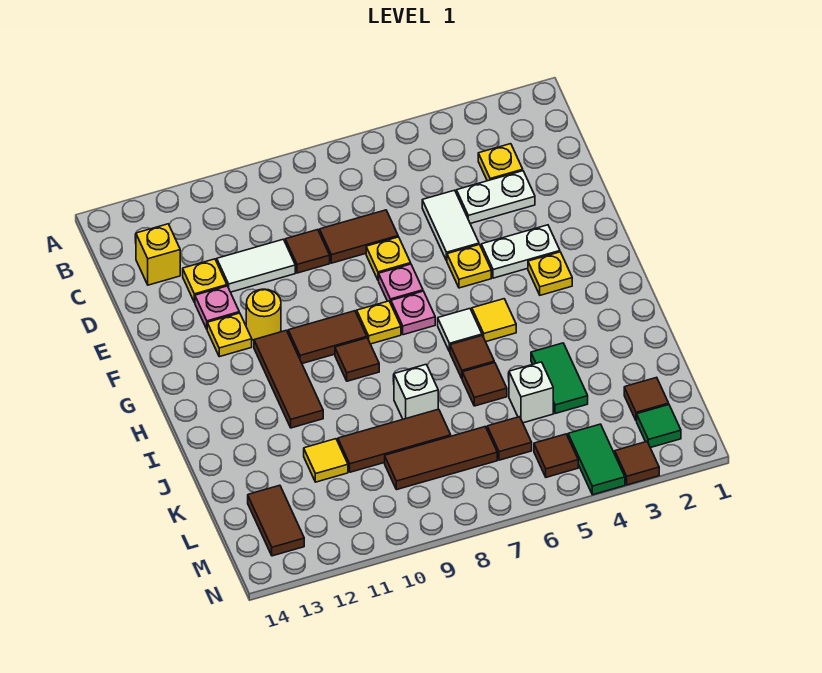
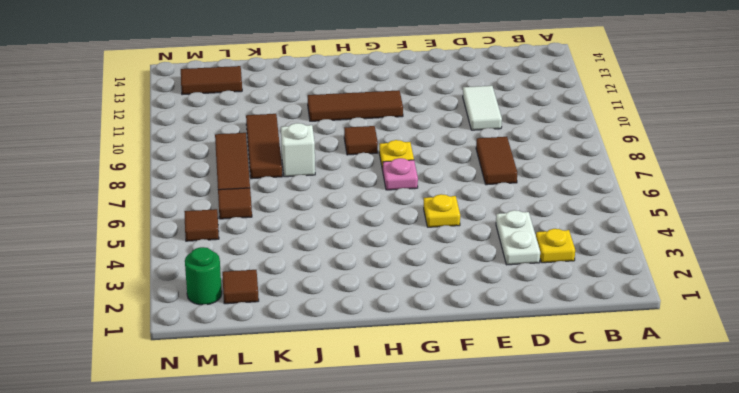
green 1x1 round brick [185,247,222,305] -> green 1x1 tile [637,405,681,448]
none -> yellow 1x1 brick [136,224,180,285]
none -> white 1x2 tile [422,190,479,261]
none -> brown 1x1 tile [285,230,330,273]
none -> yellow 1x1 plate [183,259,227,302]

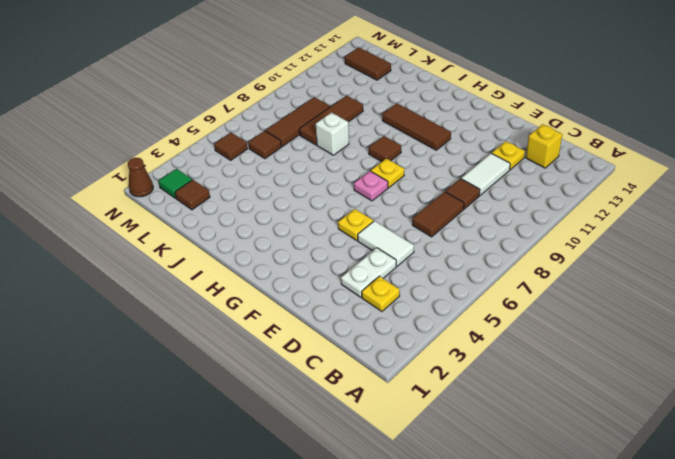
brown 1x1 cone [128,158,153,197] -> none
none -> yellow 1x1 plate [366,237,411,281]
none -> pink 1x1 plate [195,286,239,329]
none -> white 1x2 plate [481,225,560,278]
none -> pink 1x1 plate [379,264,423,303]

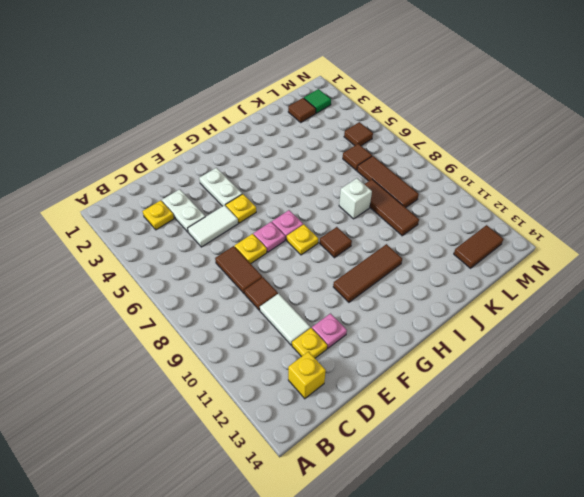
none -> yellow 1x1 round brick [246,289,281,340]
none -> yellow 1x1 plate [207,313,252,357]
none -> yellow 1x1 plate [528,252,572,295]
none -> brown 1x2 tile [288,311,367,364]

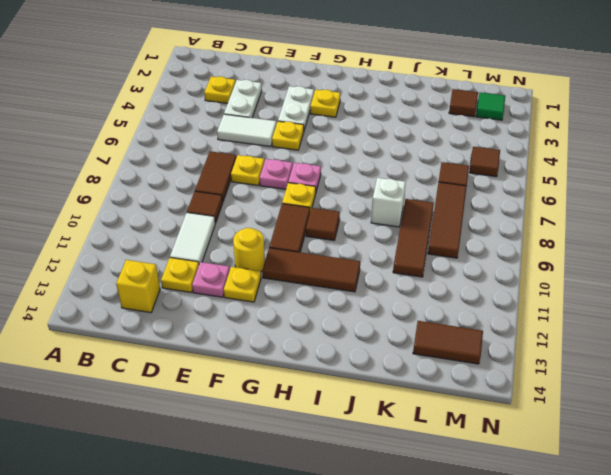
none -> yellow 1x1 tile [472,299,516,342]
none -> white 1x1 tile [438,309,482,352]
none -> brown 1x1 tile [450,336,494,378]
none -> green 1x2 tile [531,343,588,414]

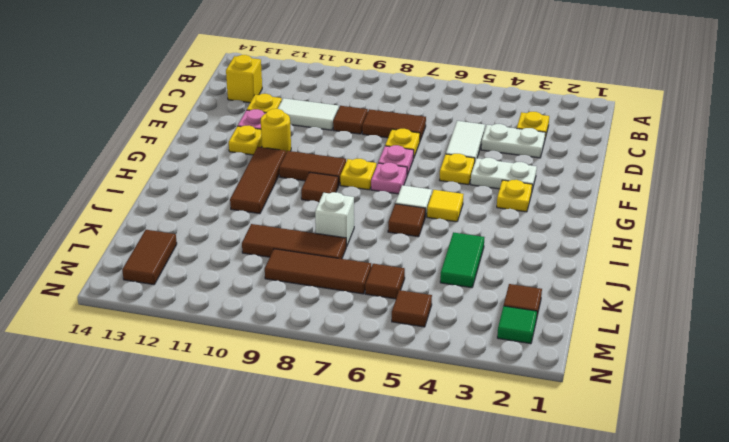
none -> brown 1x1 tile [462,363,507,406]
none -> white 1x1 brick [509,362,553,423]
none -> yellow 1x1 tile [304,439,348,482]
none -> green 1x2 tile [568,424,625,495]

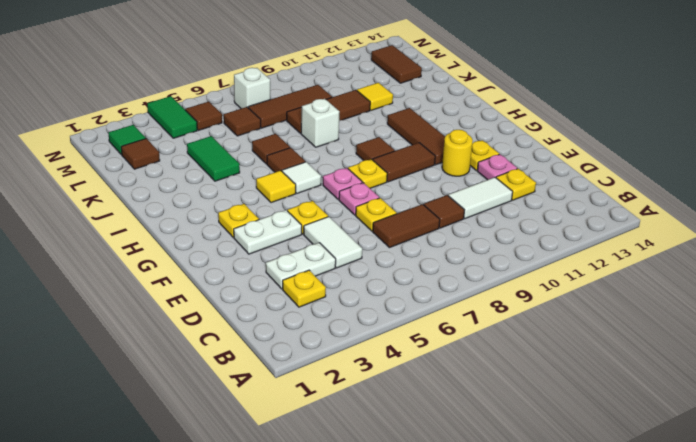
white 1x1 brick [234,68,270,109] -> white 1x1 brick moved to [509,362,553,423]
none -> yellow 1x1 brick [136,224,180,285]
none -> brown 1x1 tile [615,442,659,485]

